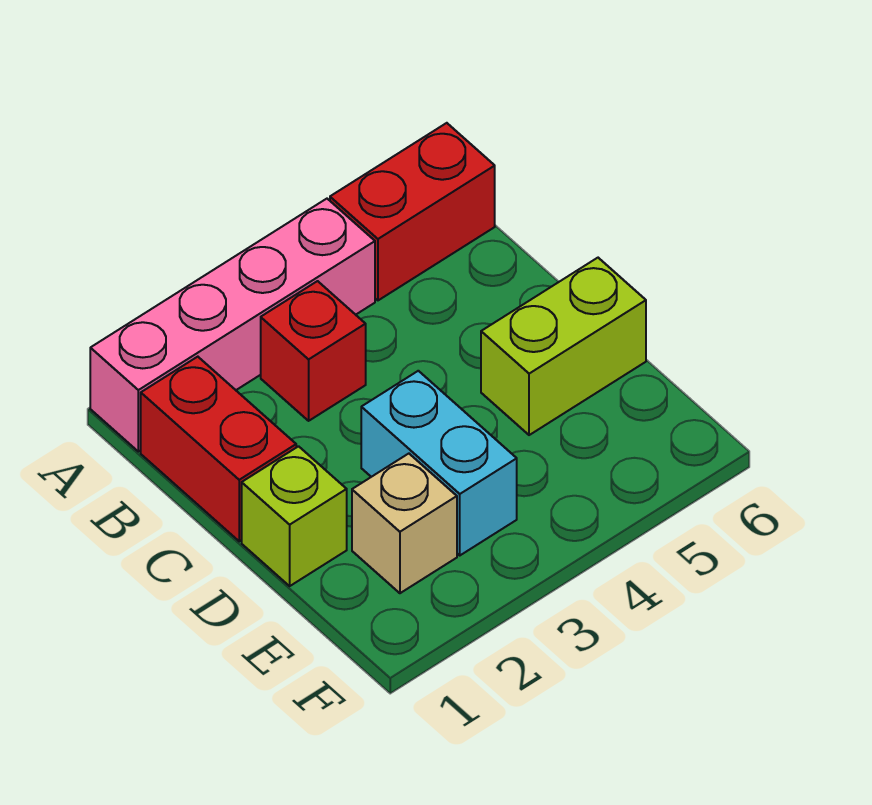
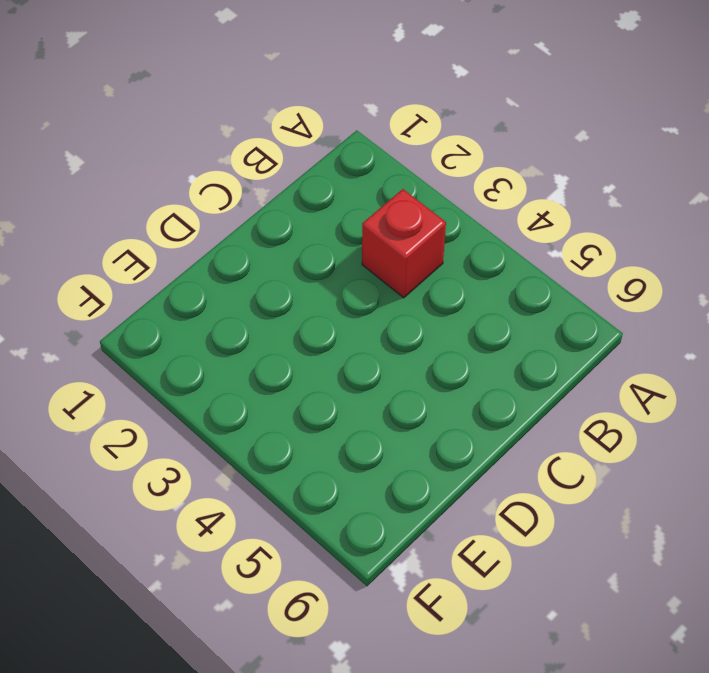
none -> pink 1x4 brick [90,199,375,452]
none -> red 1x2 brick [330,123,495,300]

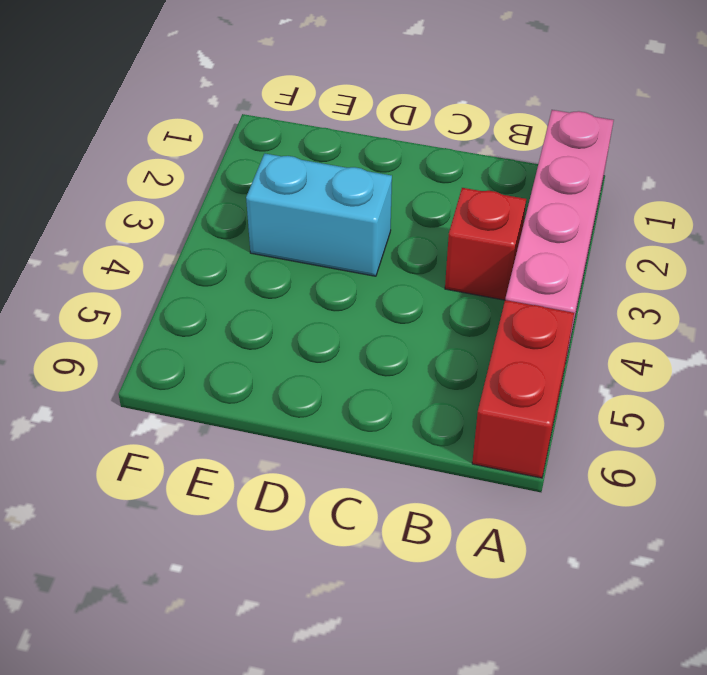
none -> red 1x2 brick [141,357,296,541]
none -> lime 1x1 brick [242,446,347,586]

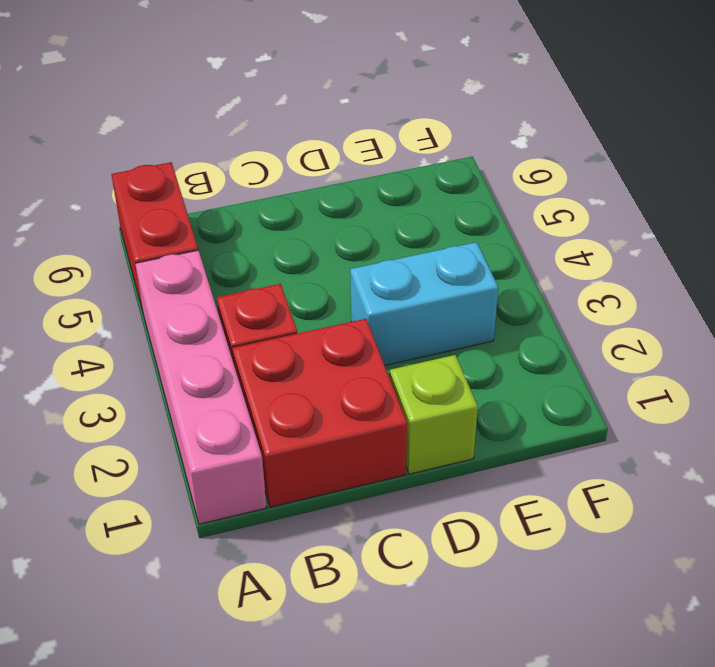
red 2x2 brick [232,319,407,507] -> red 1x2 brick [141,357,296,541]
none -> lime 1x2 brick [481,258,646,435]
none -> tan 1x1 brick [352,454,457,593]

